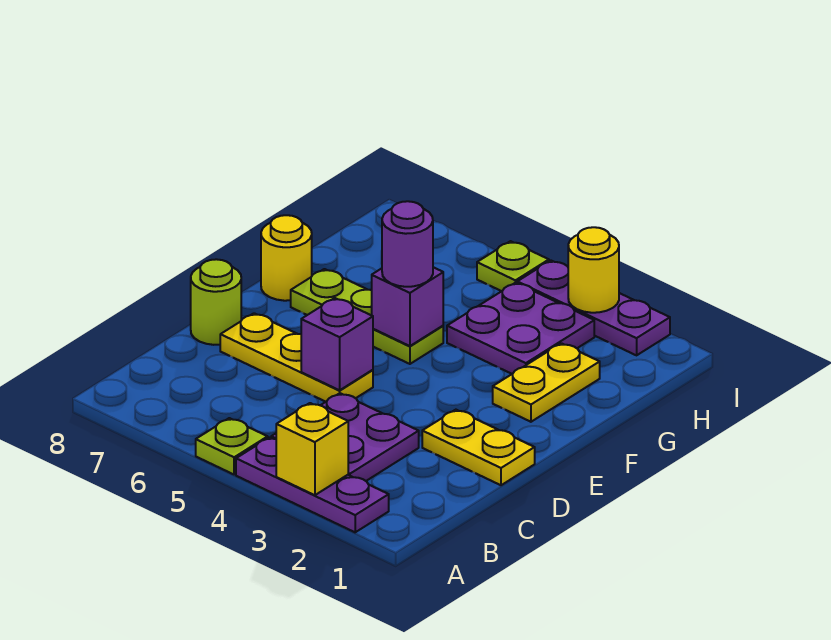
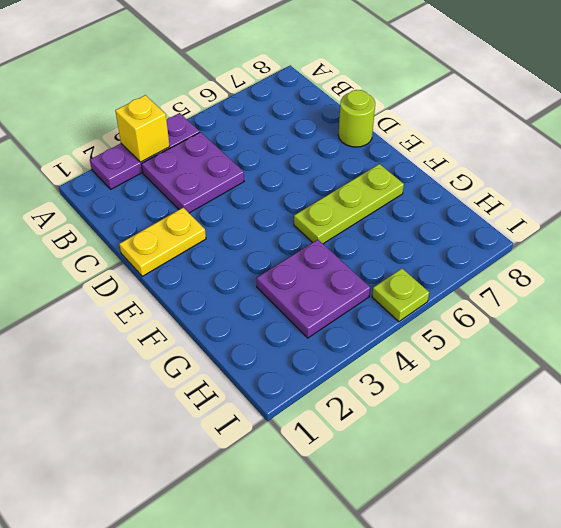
none -> lime 1x1 plate [196,418,268,475]
none -> yellow 1x3 plate [220,313,373,402]
none -> yellow 1x2 plate [493,343,600,422]

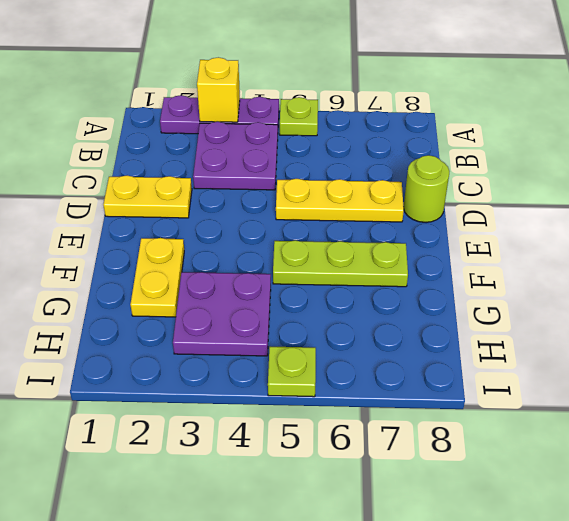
none -> yellow 1x1 round brick [261,215,312,301]
none -> purple 1x3 plate [517,261,670,355]
none -> purple 1x1 brick [301,298,373,390]

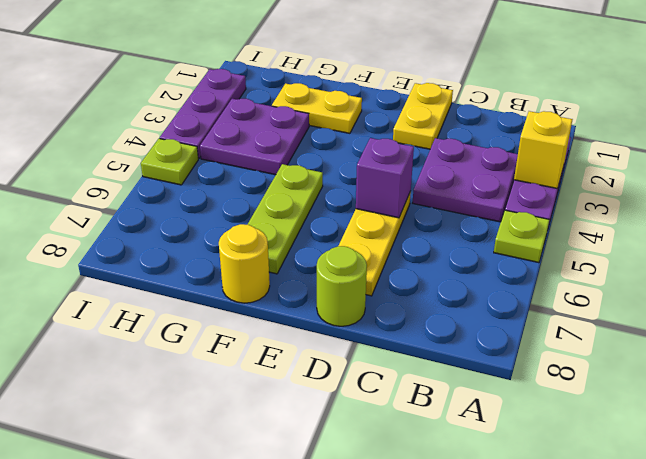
none -> purple 1x1 brick [372,267,443,346]
none -> yellow 1x1 round brick [568,227,619,313]
none -> purple 1x1 round brick [382,201,433,287]

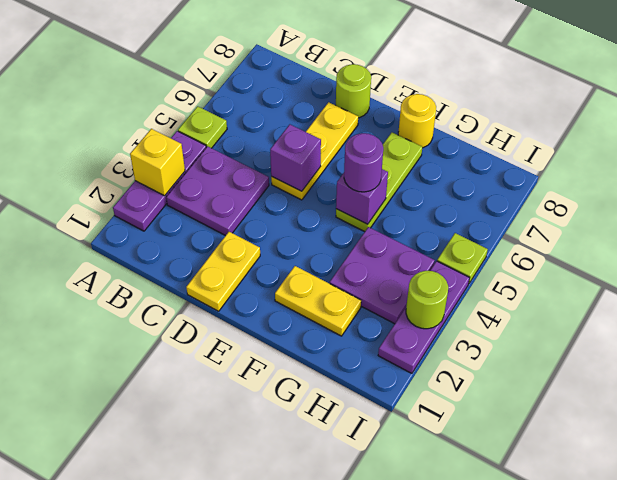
lime 1x1 round brick [406,271,448,329] -> yellow 1x1 round brick [568,227,619,313]

